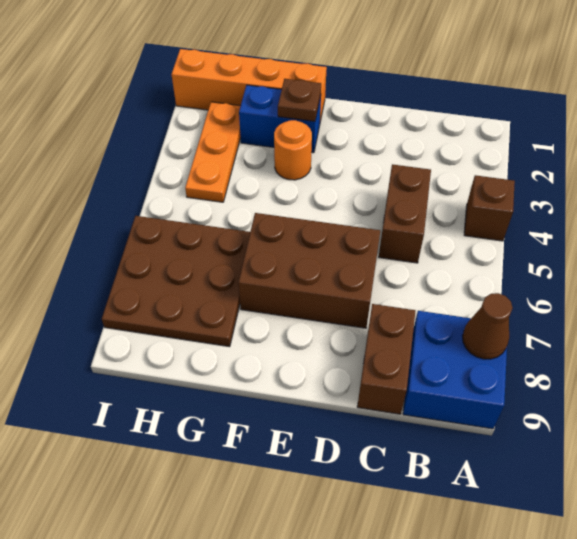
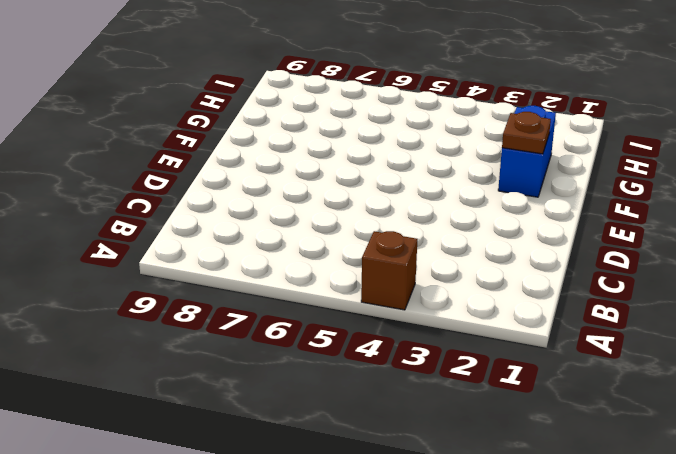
none -> blue 2x2 brick [403,311,507,429]
none -> brown 1x2 brick [379,164,431,263]
none -> brown 1x2 brick [357,304,415,414]

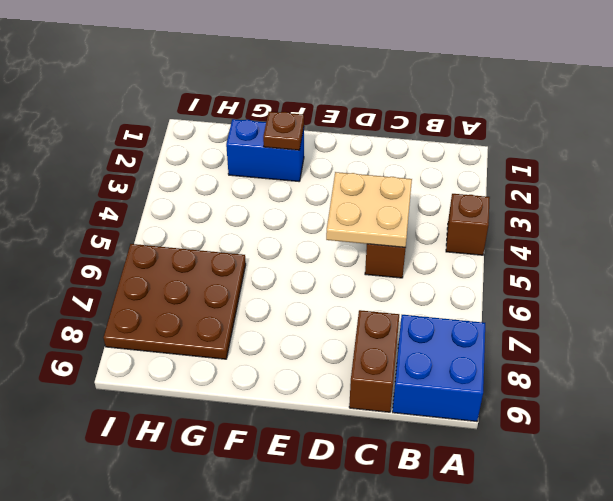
tan 2x2 plate [326,172,412,247] -> none
none -> brown 2x3 brick [238,213,380,328]
none -> orange 1x4 brick [172,49,327,121]
none -> orange 1x1 round brick [274,120,312,180]

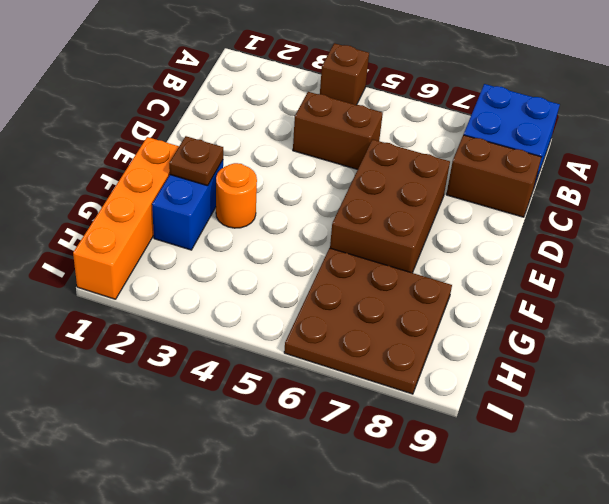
none -> orange 1x3 plate [185,102,241,202]
none -> brown 1x1 cone [463,293,513,359]

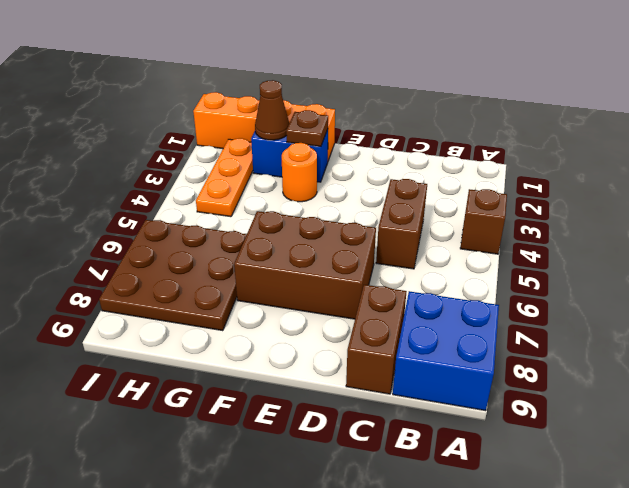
brown 1x1 cone [255,80,289,140] -> brown 1x1 cone moved to [463,293,513,359]

